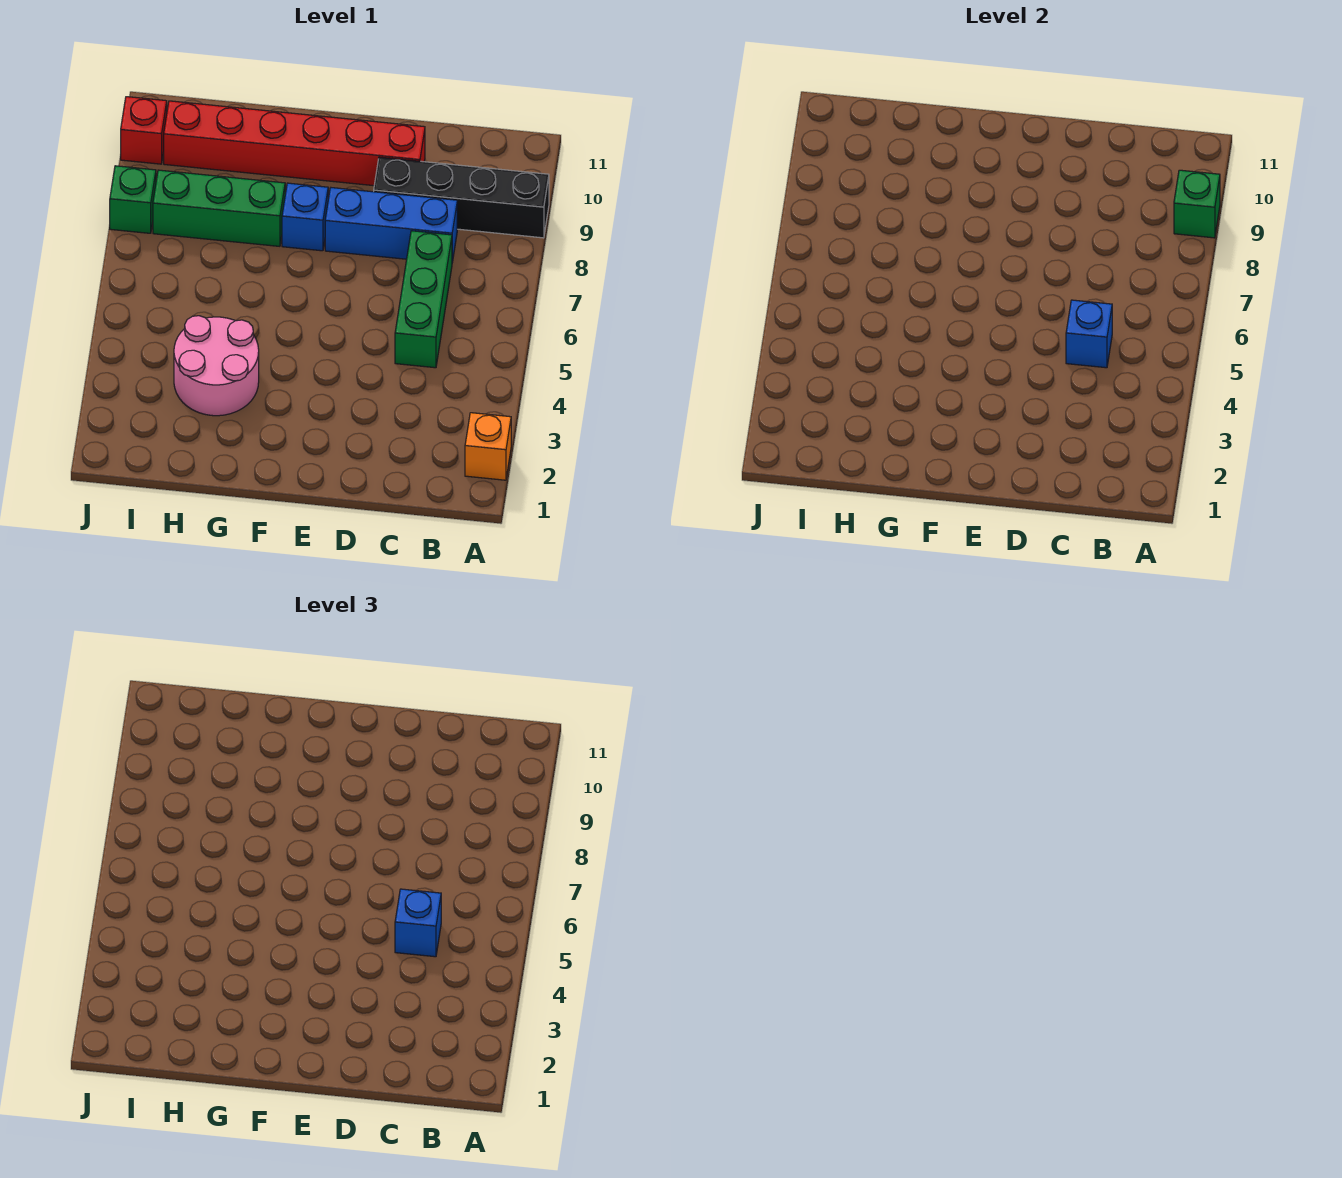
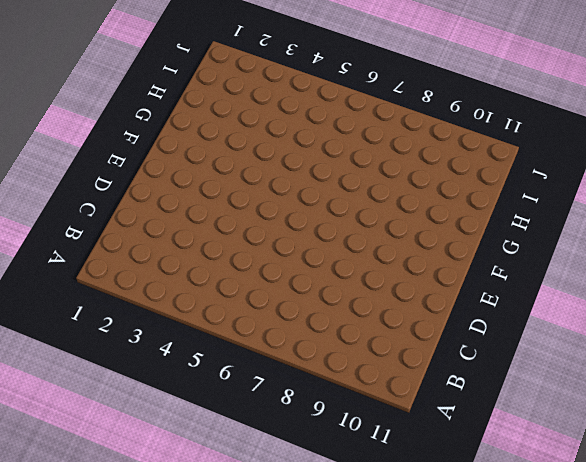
none -> orange 1x1 brick [465,413,511,480]
none -> black 1x4 brick [374,157,549,238]
none -> green 1x3 brick [395,231,452,368]

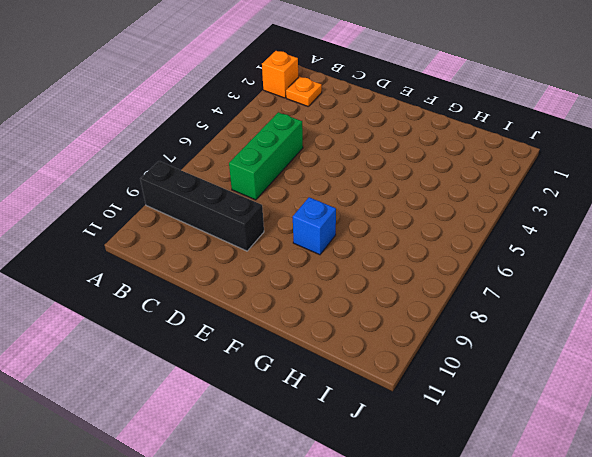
orange 1x1 plate [286,77,322,106] -> none
none -> blue 1x3 brick [325,188,457,262]
none -> red 1x6 brick [164,101,425,186]
none -> pink 2x2 round brick [174,316,259,416]

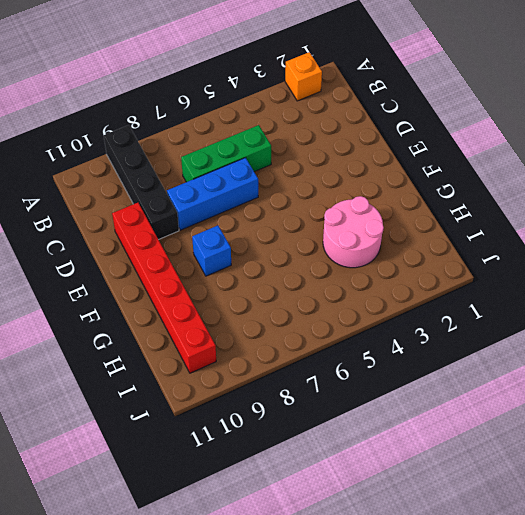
blue 1x3 brick [167,158,258,230] -> blue 1x3 brick turned to [325,188,457,262]
none -> green 1x3 brick [153,170,285,246]
none -> green 1x1 brick [110,166,156,233]
none -> red 1x1 brick [121,97,167,164]

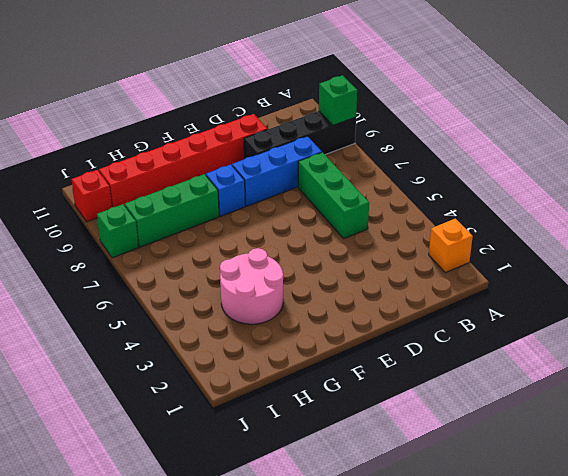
none -> blue 1x1 brick [1066,300,1112,368]
none -> blue 1x1 brick [395,889,441,957]

